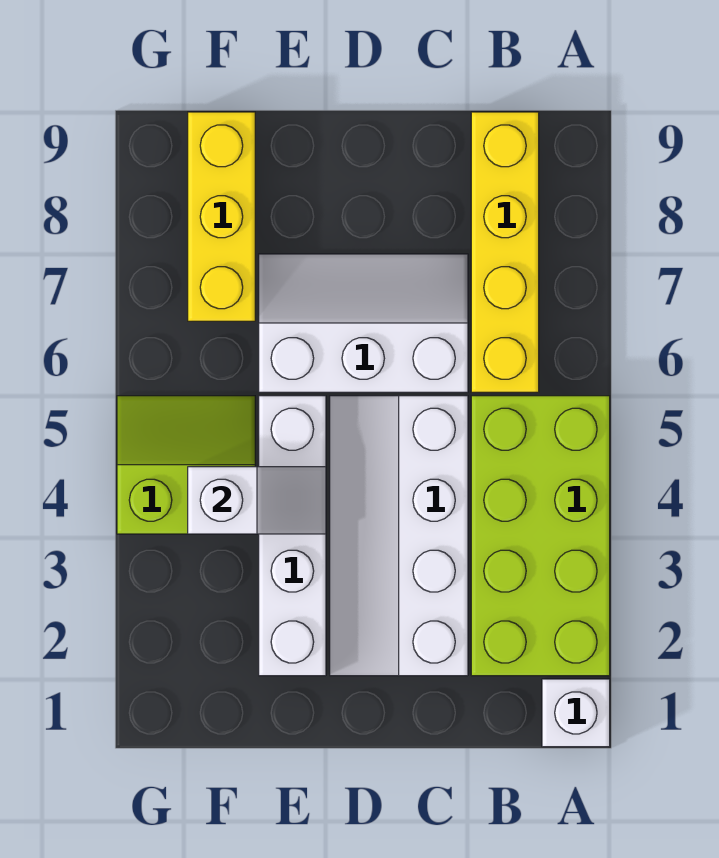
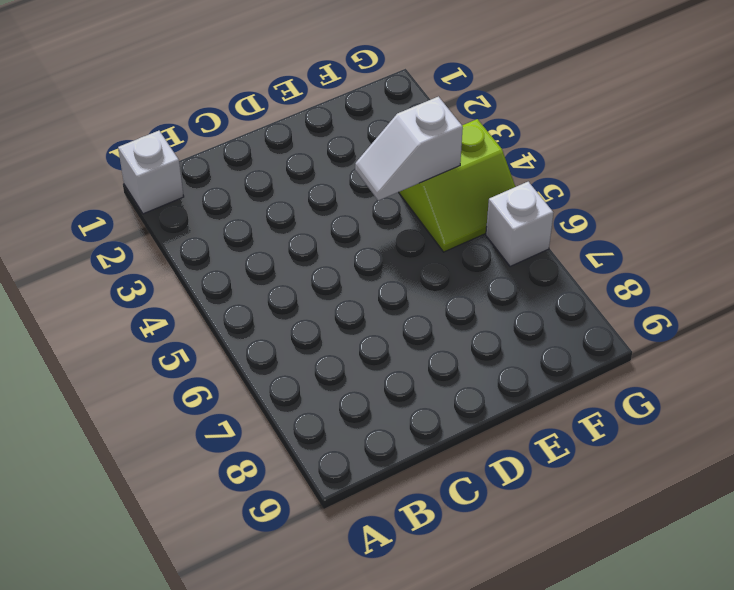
white 1x1 brick [486,182,553,267] -> none
none -> lime 2x4 brick [471,396,610,676]
none -> yellow 1x4 brick [471,112,539,392]

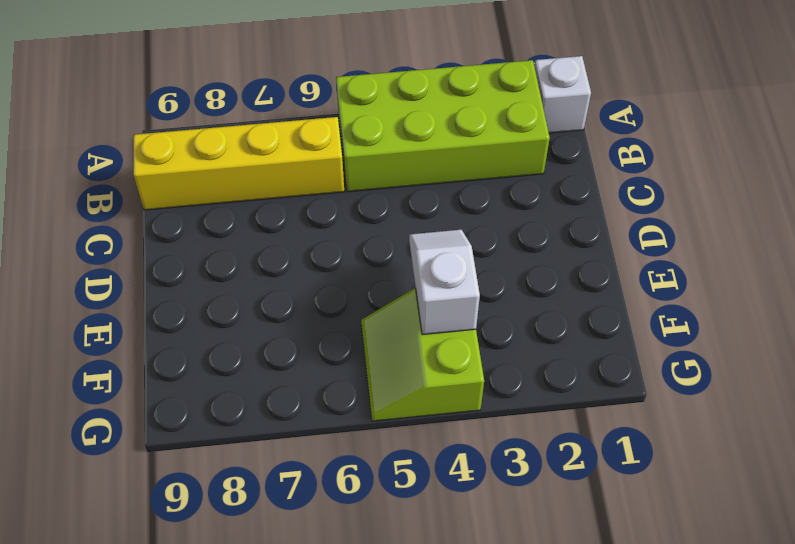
none -> white 2x4 slope [330,396,468,676]
none -> white 2x3 slope [259,254,468,392]

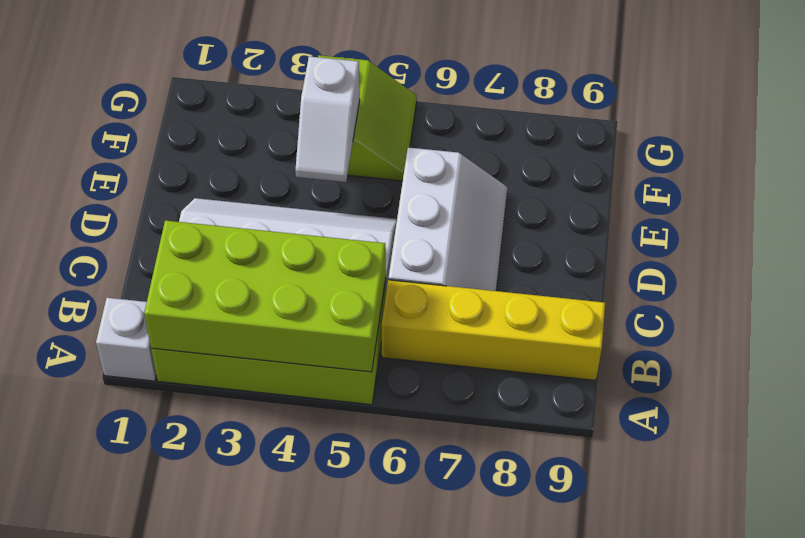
lime 2x4 brick [144,220,386,372] -> none
none -> white 1x4 brick [259,396,326,676]
none -> yellow 1x3 brick [188,112,255,321]

